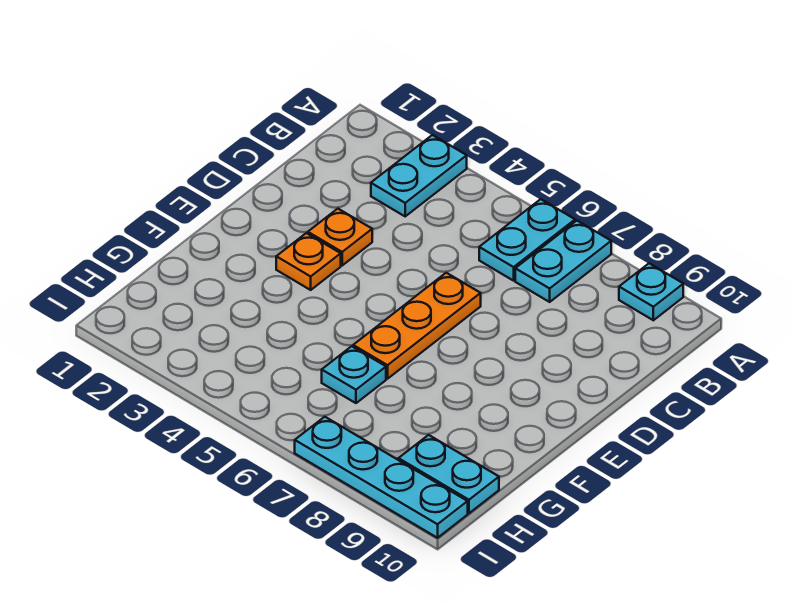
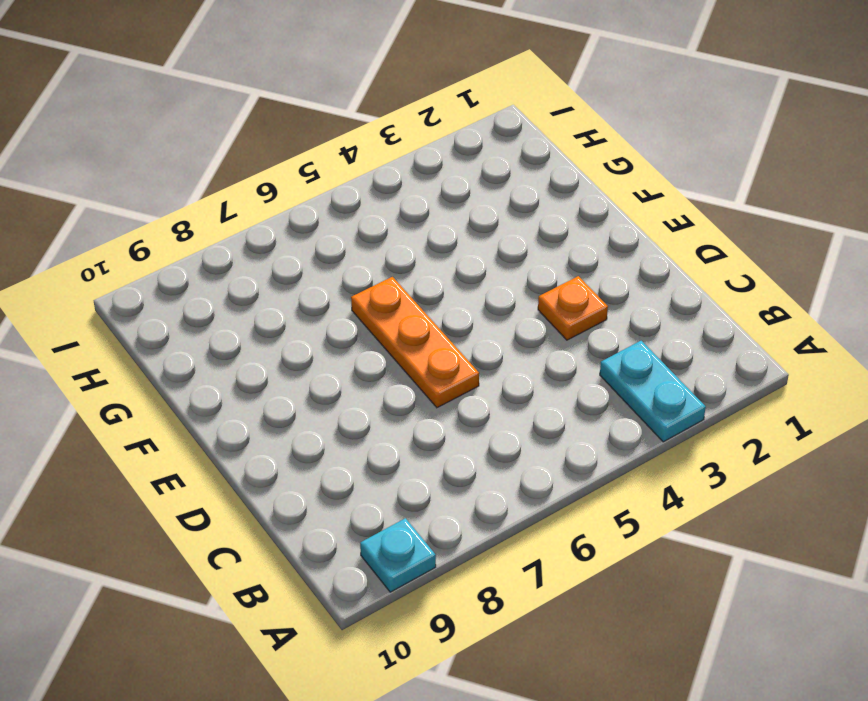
none -> cyan 1x2 plate [479,199,575,281]
none -> cyan 1x2 plate [515,221,611,302]

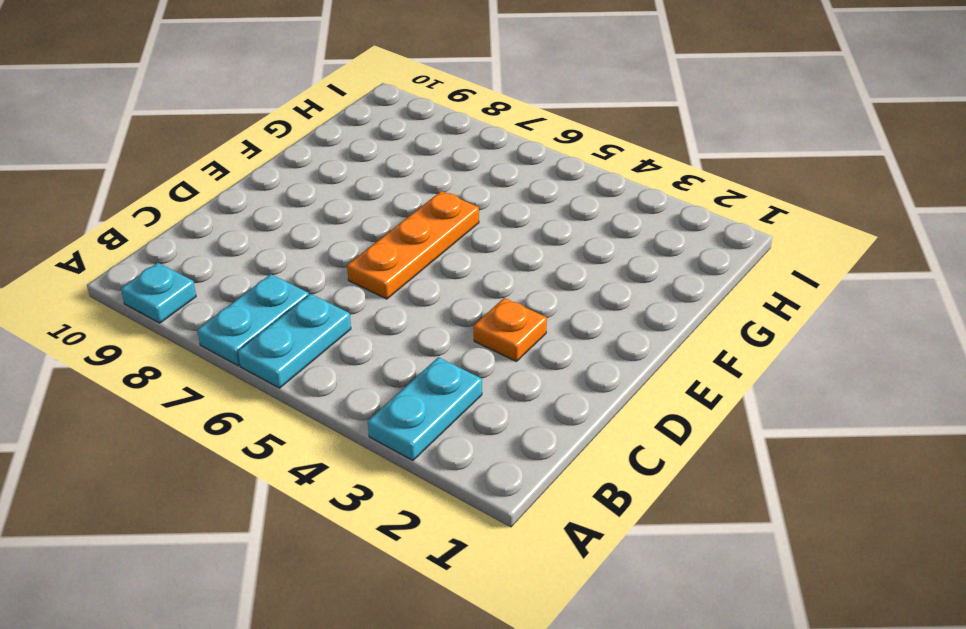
none -> orange 1x1 plate [276,233,341,290]
none -> cyan 1x1 plate [322,346,386,403]

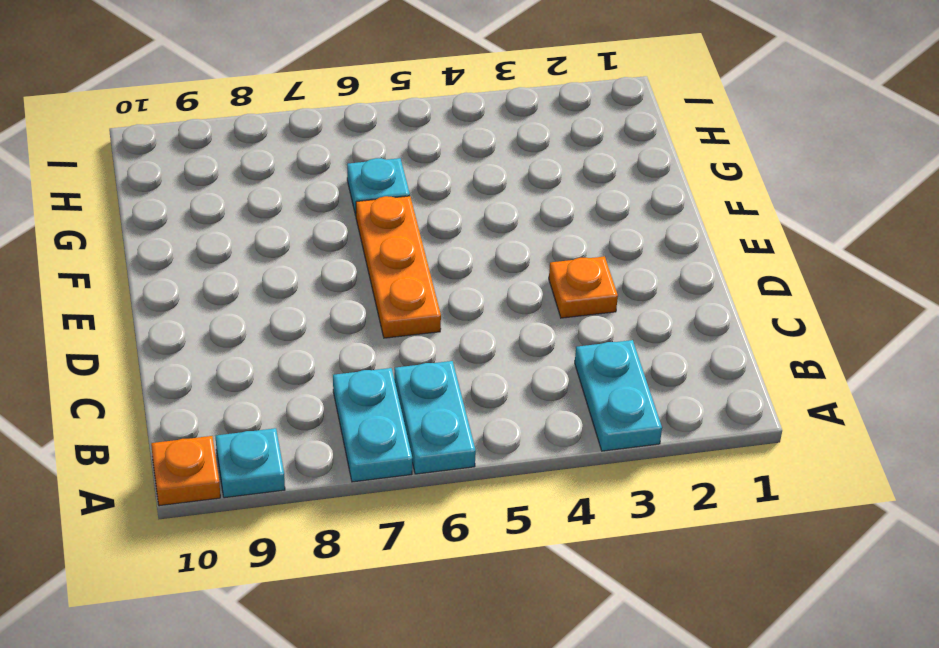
orange 1x1 plate [151,436,220,506] -> orange 1x1 plate moved to [276,233,341,290]
none -> cyan 1x2 plate [399,435,499,513]
none -> cyan 1x4 plate [295,417,468,538]

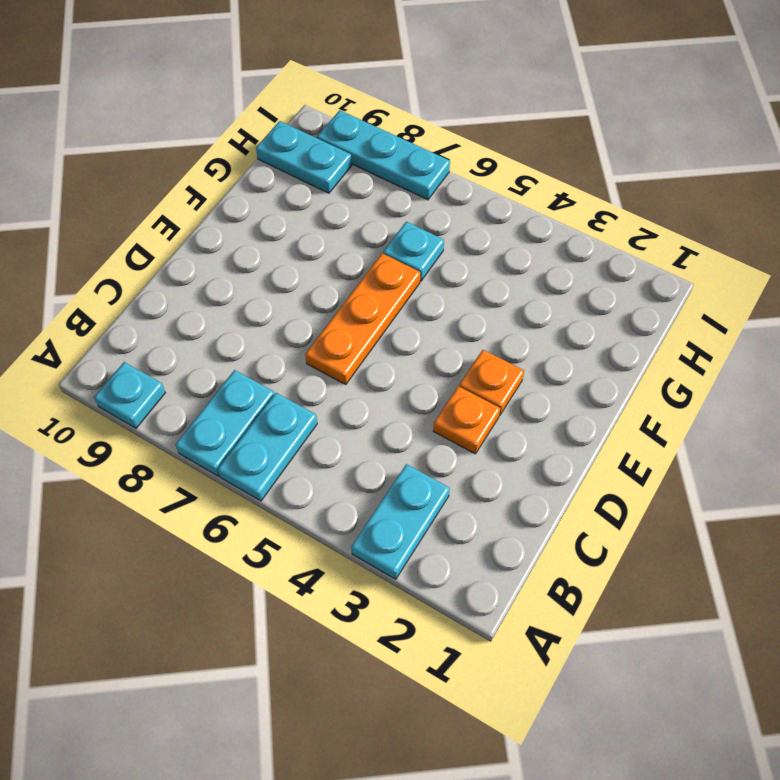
cyan 1x3 plate [317,110,450,200] -> cyan 1x4 plate [295,417,468,538]

